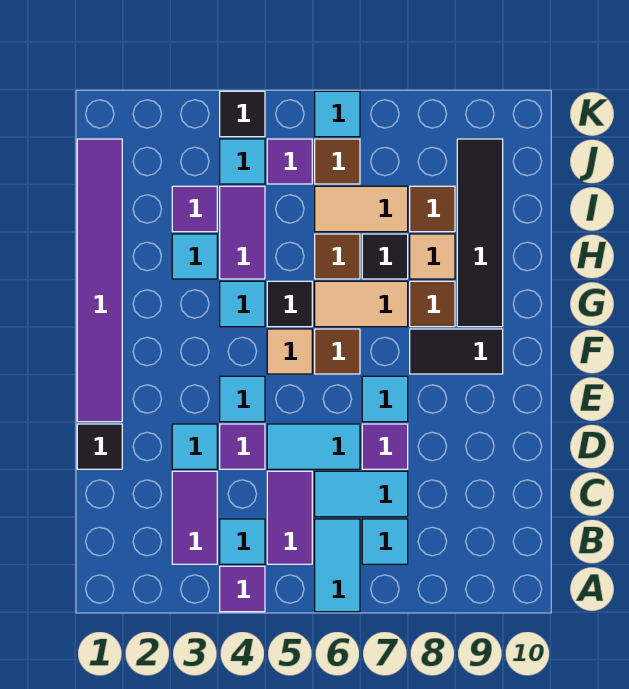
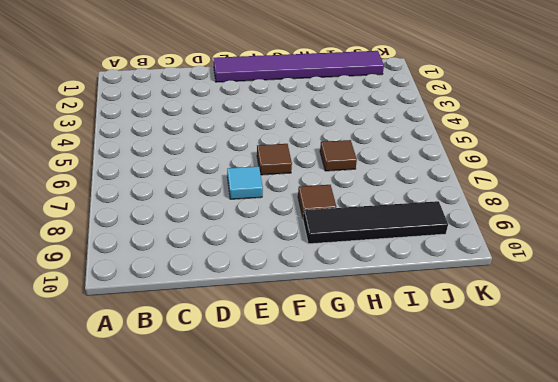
none -> purple 1x1 tile [220,566,265,612]
none -> cyan 1x2 tile [315,519,360,612]
none -> purple 1x2 tile [172,471,217,564]
none -> cyan 1x1 tile [220,519,265,564]

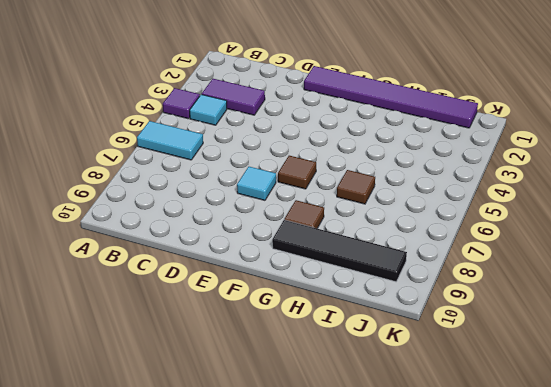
none -> purple 1x2 tile [267,471,312,564]
none -> cyan 1x1 tile [362,519,408,564]
none -> cyan 1x2 tile [315,471,408,517]
none -> black 1x1 tile [77,424,122,469]

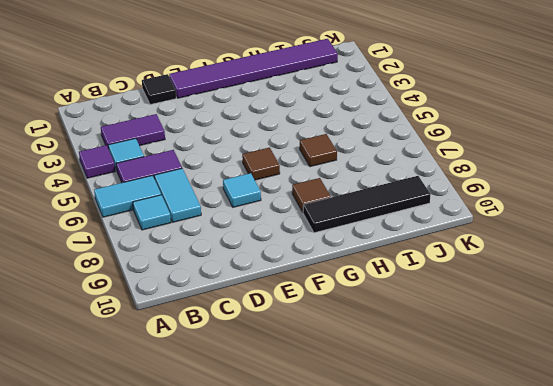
none -> cyan 1x1 tile [172,424,217,469]
none -> purple 1x1 tile [220,424,265,469]
none -> cyan 1x2 tile [267,424,360,469]
none -> purple 1x1 tile [362,424,408,469]

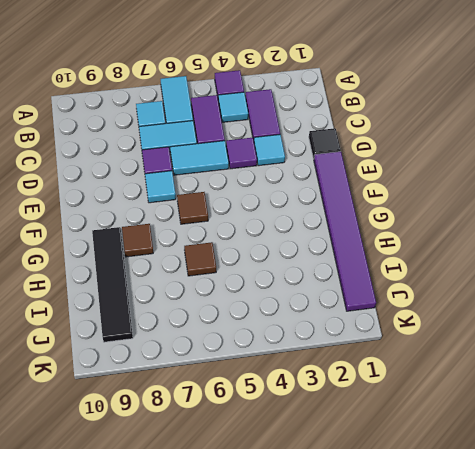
none -> cyan 1x1 tile [220,376,265,422]
none -> tan 1x1 tile [267,329,312,374]
none -> black 1x2 tile [410,329,503,374]
none -> cyan 1x1 tile [220,281,265,327]

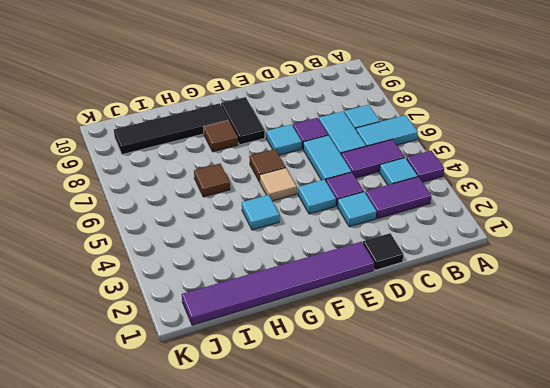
none -> black 1x1 tile [267,281,312,327]
none -> tan 1x2 tile [315,281,408,327]
none -> cyan 1x1 tile [172,234,217,279]
none -> purple 1x2 tile [220,186,265,279]

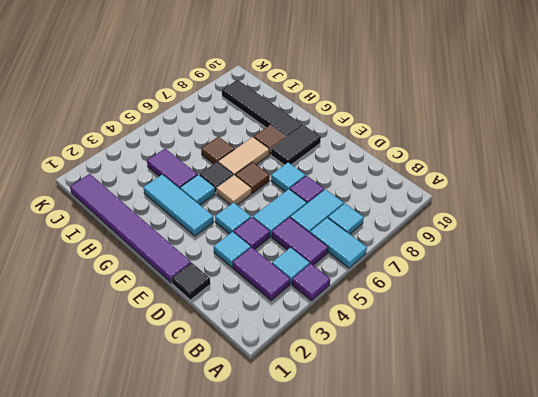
cyan 1x3 tile [143,175,214,236] -> cyan 1x1 tile [172,234,217,279]
none -> black 1x1 tile [362,234,408,279]
none -> tan 1x1 tile [410,234,455,279]
none -> purple 1x1 tile [172,186,217,232]
none -> tan 1x2 tile [315,186,408,232]

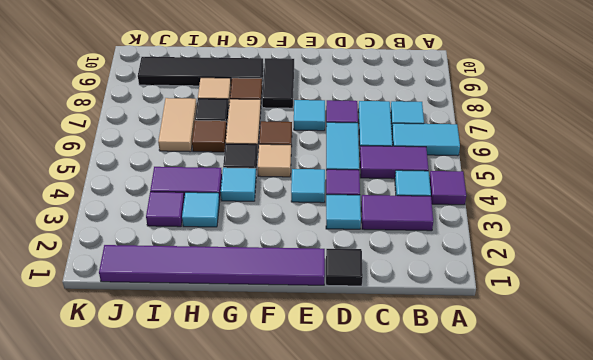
none -> brown 1x1 tile [410,186,455,232]
none -> cyan 1x1 tile [220,139,265,184]
none -> purple 1x1 tile [267,139,312,184]
none -> brown 1x1 tile [315,139,360,184]

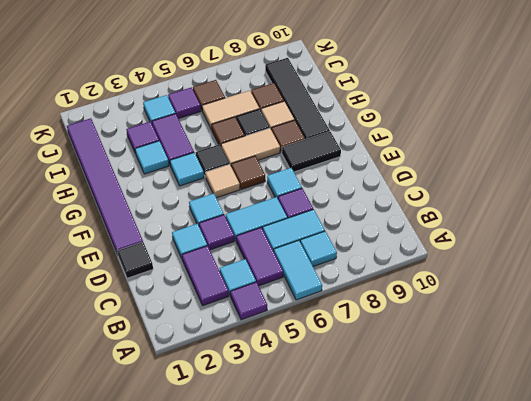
none -> black 1x1 tile [220,91,265,137]
none -> cyan 1x1 tile [315,91,360,137]

